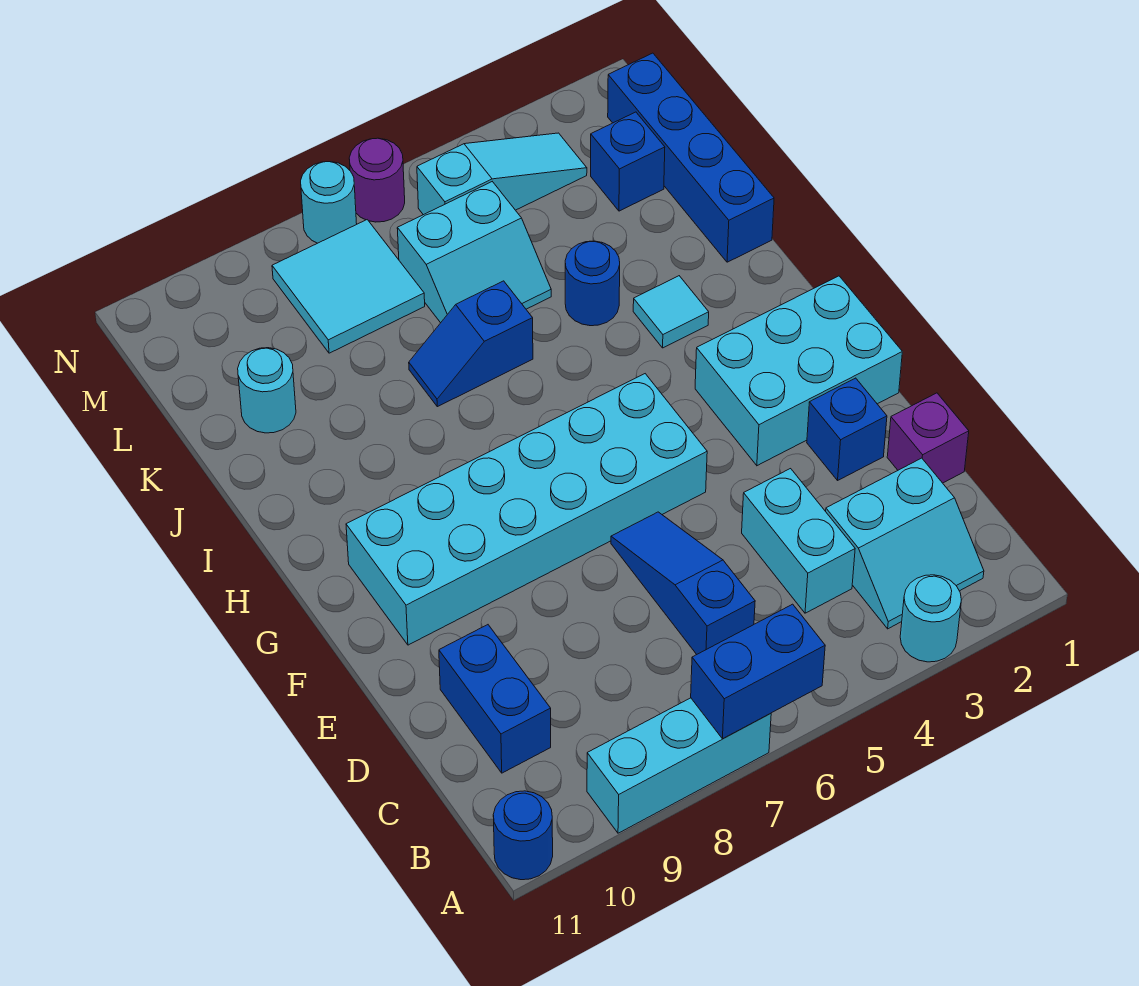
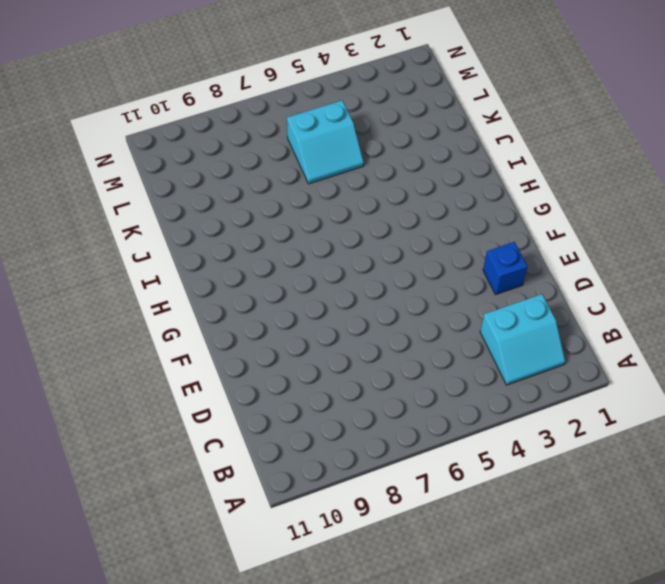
none -> cyan 1x1 round brick [900,575,961,662]
none -> cyan 1x3 brick [587,698,771,833]
none -> blue 1x1 round brick [493,791,553,880]

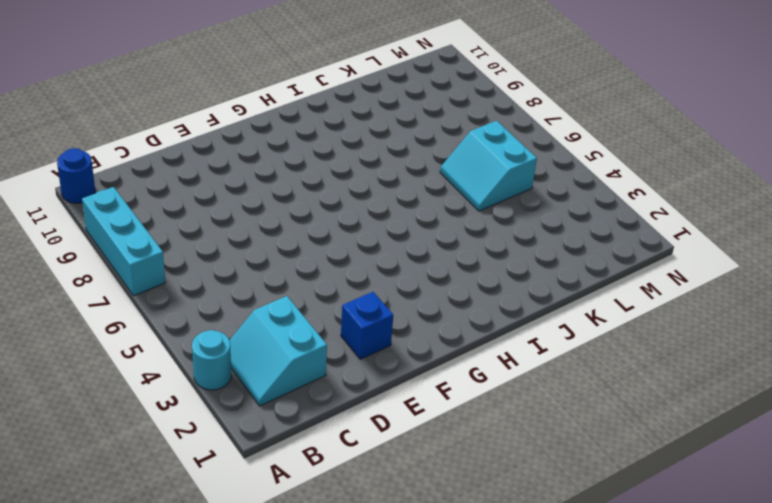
none -> cyan 1x2 brick [742,469,855,613]
none -> blue 1x3 slope [611,512,755,654]
none -> blue 1x2 brick [439,625,551,773]

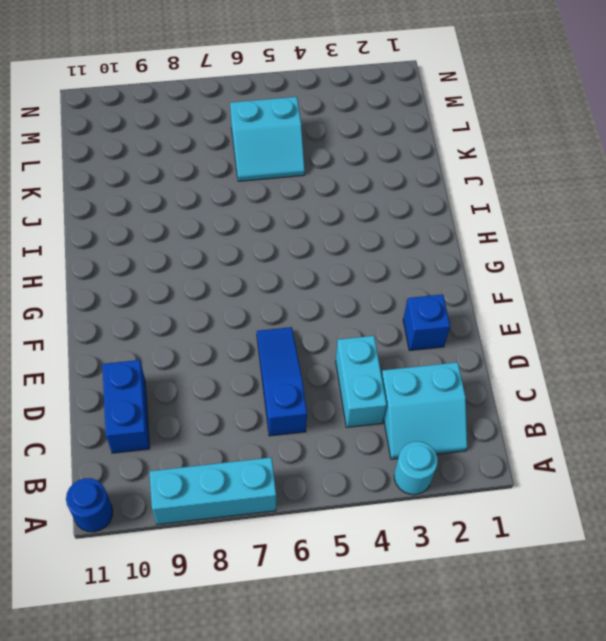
none -> purple 1x1 brick [887,393,969,483]
none -> cyan 2x3 brick [695,276,902,466]
none -> cyan 2x6 brick [346,374,707,645]

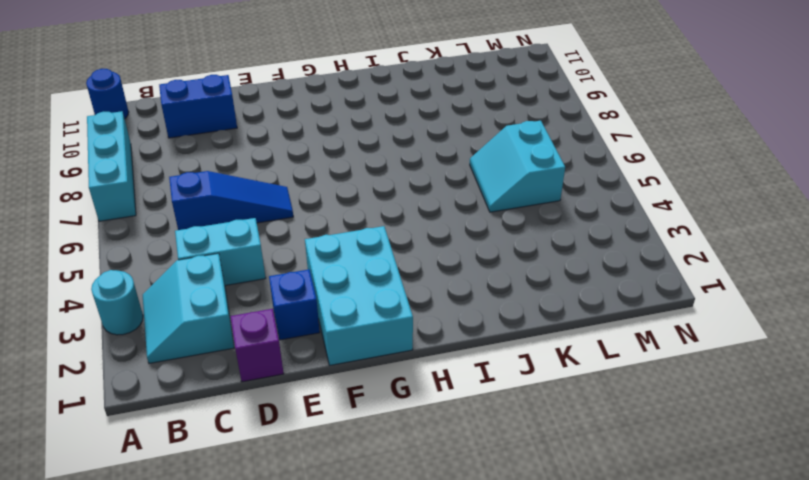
none -> cyan 2x6 brick [346,374,707,645]
none -> cyan 1x1 tile [633,276,709,348]
none -> blue 1x4 brick [608,53,774,262]

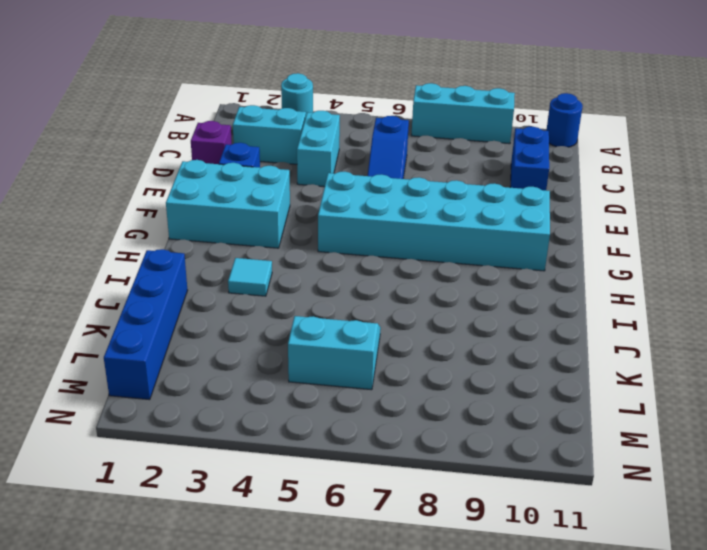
none -> blue 1x1 round brick [565,241,620,326]
none -> blue 1x2 slope [409,281,533,407]
none -> cyan 1x1 round brick [238,348,296,433]

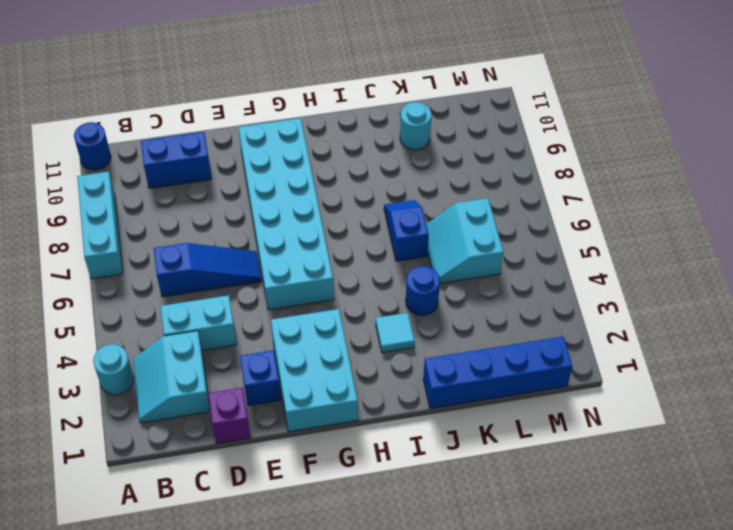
none -> blue 1x1 brick [591,112,665,211]
none -> cyan 2x2 tile [272,220,425,353]
none -> cyan 1x3 slope [417,133,587,215]

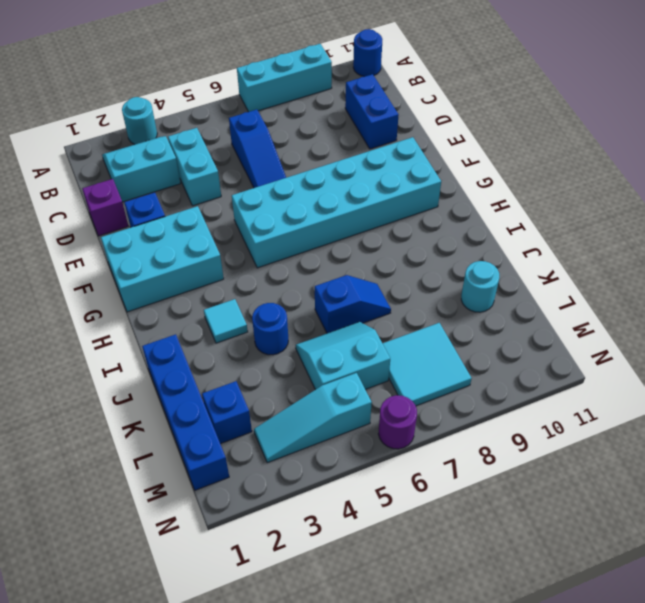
none -> cyan 1x1 round brick [301,162,357,243]
none -> blue 1x2 brick [691,604,825,739]

